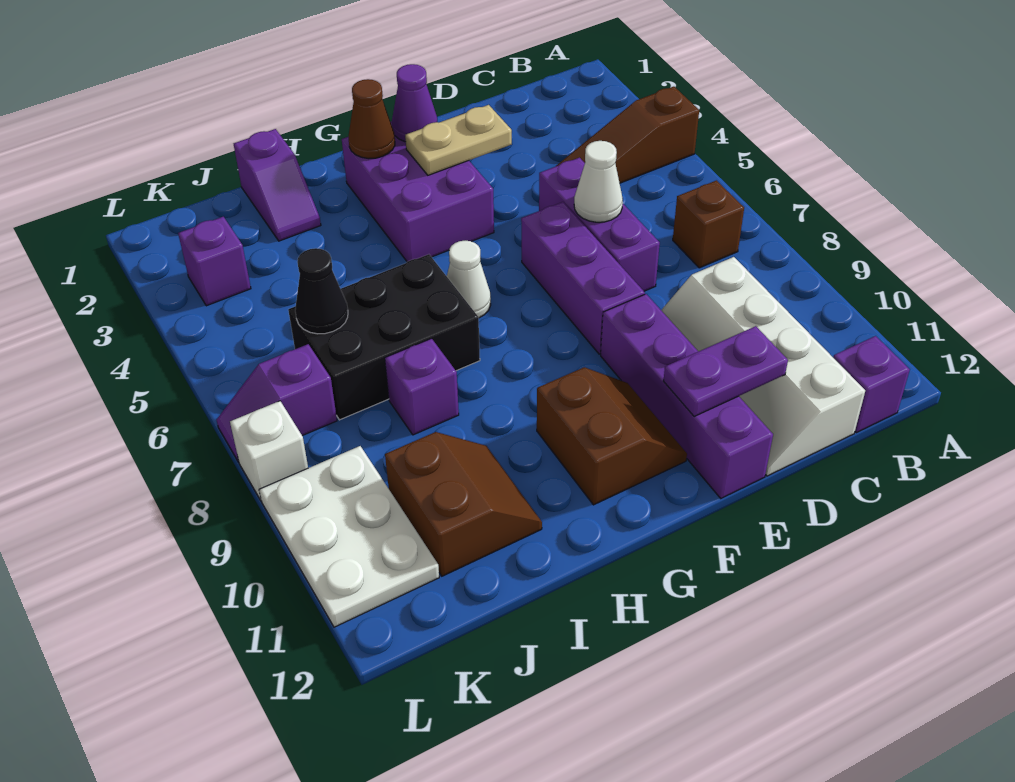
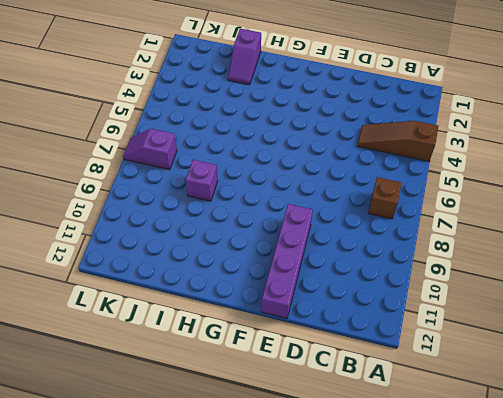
none -> purple 1x1 brick [833,336,910,433]
none -> white 2x4 slope [661,257,865,476]
none -> purple 1x3 brick [539,158,660,291]

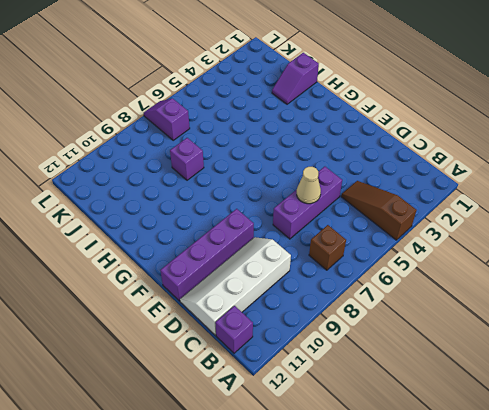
tan 1x1 cone [297,167,321,204] -> white 1x1 cone [574,141,623,222]
none -> purple 1x3 brick [521,202,645,354]
none -> purple 2x3 brick [342,121,494,262]
none -> brown 2x2 slope [537,367,687,505]

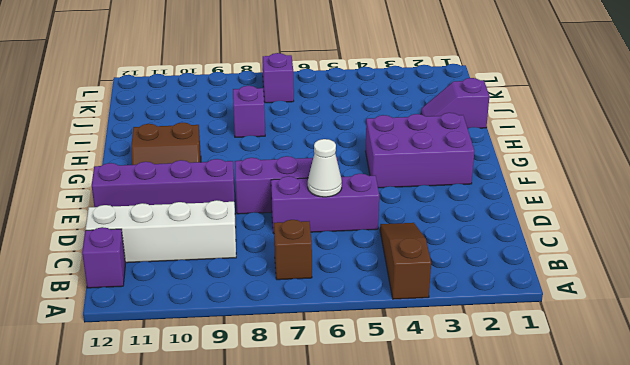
none -> white 1x1 cone [447,241,491,318]
none -> black 2x3 brick [288,254,480,420]
none -> brown 2x2 slope [385,432,542,576]

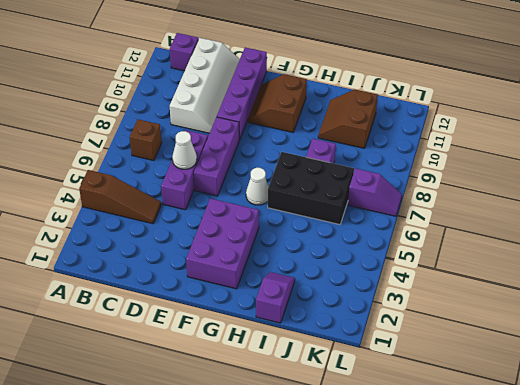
none -> purple 1x1 brick [178,217,251,306]
none -> white 2x3 plate [259,446,439,627]
none -> white 1x1 brick [230,401,308,500]

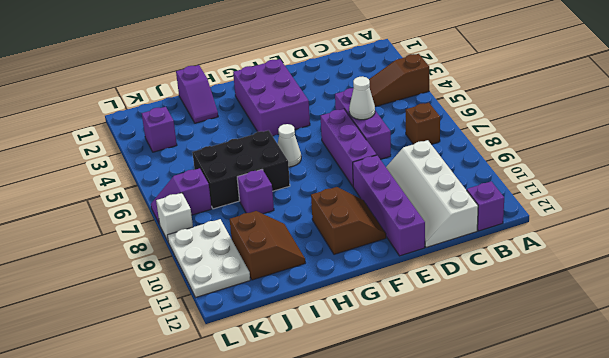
none -> purple 1x2 plate [664,326,788,417]
none -> tan 1x2 plate [405,105,512,175]
none -> purple 1x1 cone [392,64,437,142]

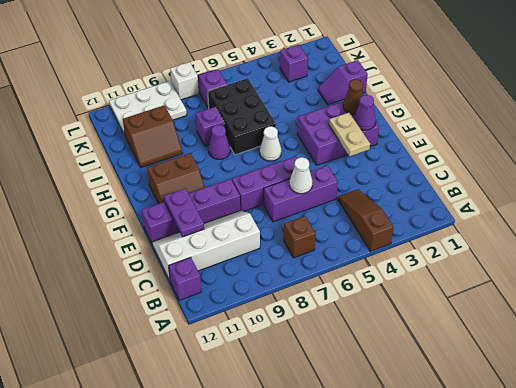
purple 1x1 cone [208,125,230,159] -> none
none -> black 1x1 cone [295,248,348,334]

